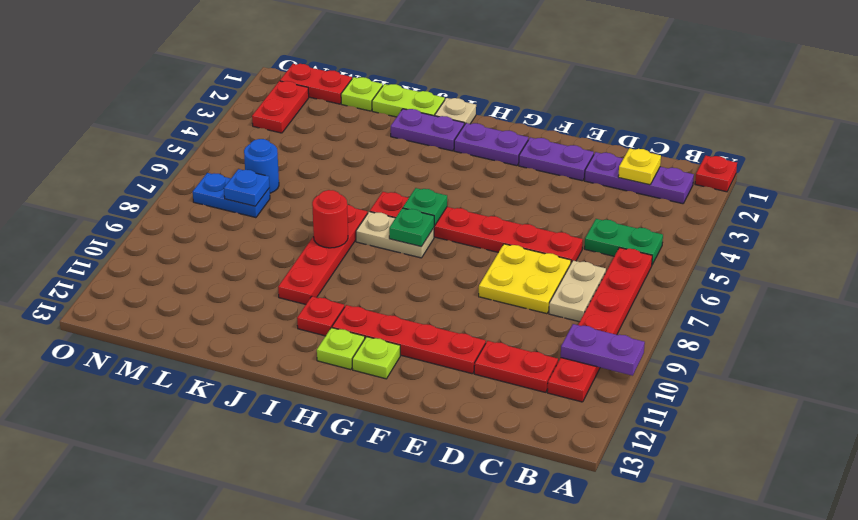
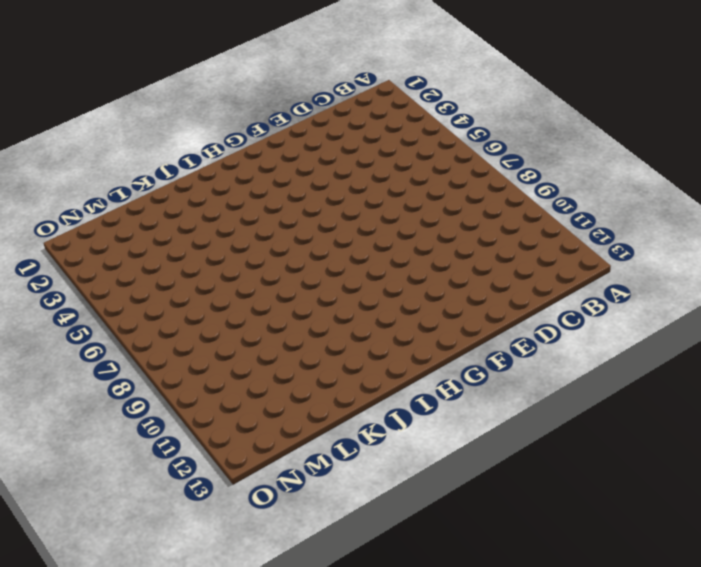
none -> red 1x1 plate [695,156,737,192]
none -> purple 1x3 plate [584,152,694,204]
none -> green 1x2 plate [584,219,663,264]
none -> red 1x6 plate [547,248,652,402]

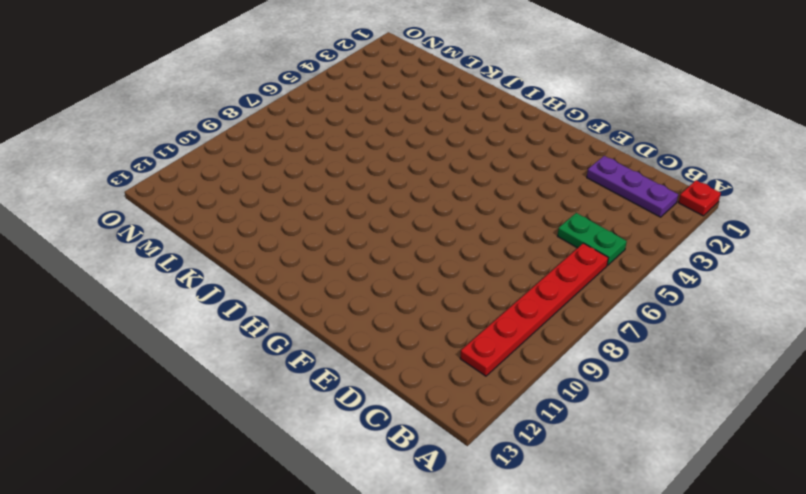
none -> tan 1x2 plate [549,261,606,322]
none -> red 1x2 plate [474,341,558,392]
none -> red 1x6 plate [370,192,583,263]
none -> yellow 2x2 plate [479,244,571,314]

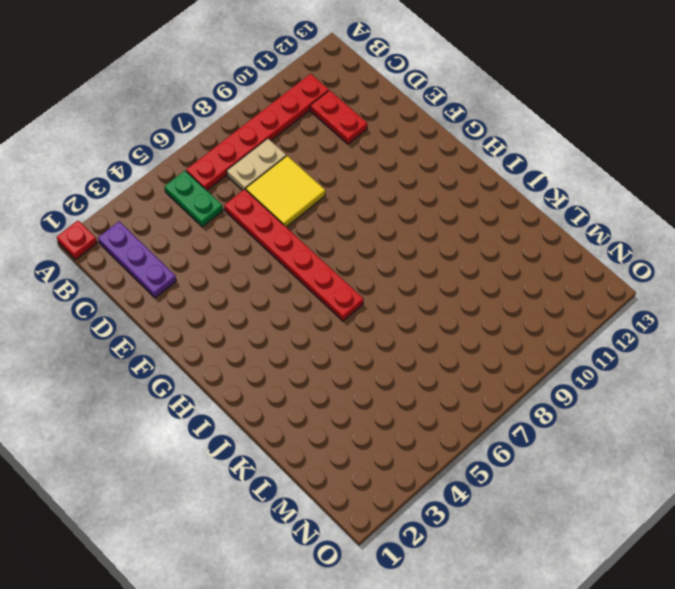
yellow 2x2 tile [246,156,325,227] -> yellow 2x2 plate [479,244,571,314]
none -> purple 1x2 plate [519,137,594,181]
none -> red 1x4 plate [332,305,486,374]
none -> purple 1x2 plate [454,123,528,166]
none -> lime 1x1 plate [352,337,400,379]

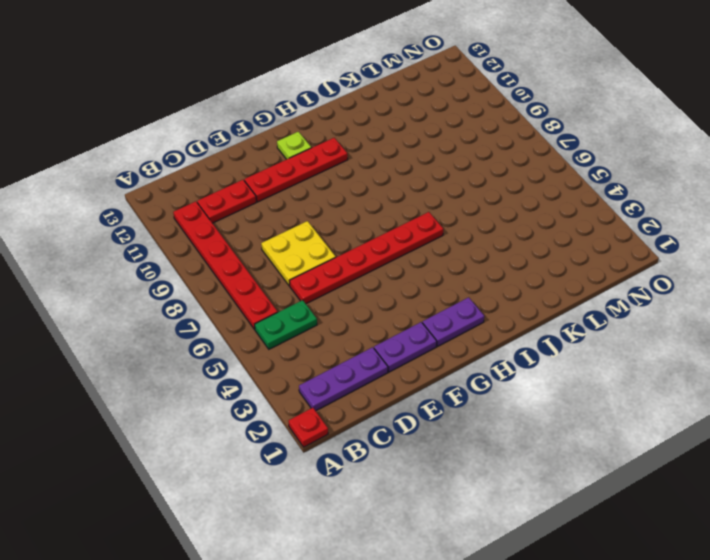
none -> tan 1x2 plate [549,261,606,322]
none -> tan 1x2 plate [356,212,434,258]
none -> lime 1x1 plate [317,328,365,369]
none -> tan 1x1 plate [435,98,476,125]

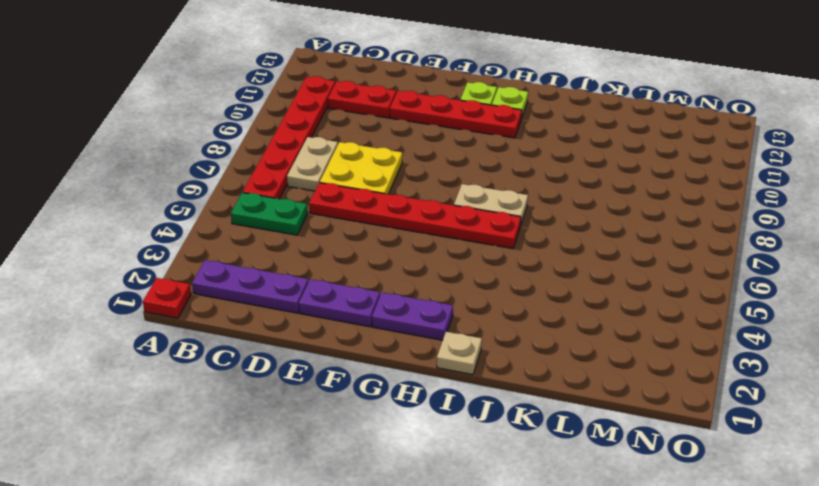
none -> purple 1x2 plate [391,109,464,151]
none -> red 1x1 plate [297,296,344,336]
none -> lime 1x2 plate [372,84,445,117]
none -> red 1x4 plate [278,205,368,304]

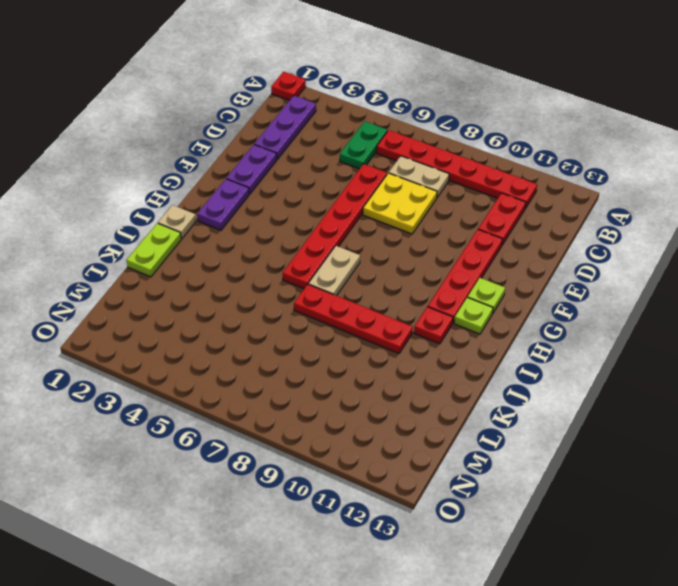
none -> purple 1x2 plate [391,109,464,151]
none -> lime 1x1 plate [341,77,383,111]
none -> red 1x2 plate [280,64,352,104]
none -> blue 1x1 round brick [244,139,279,193]

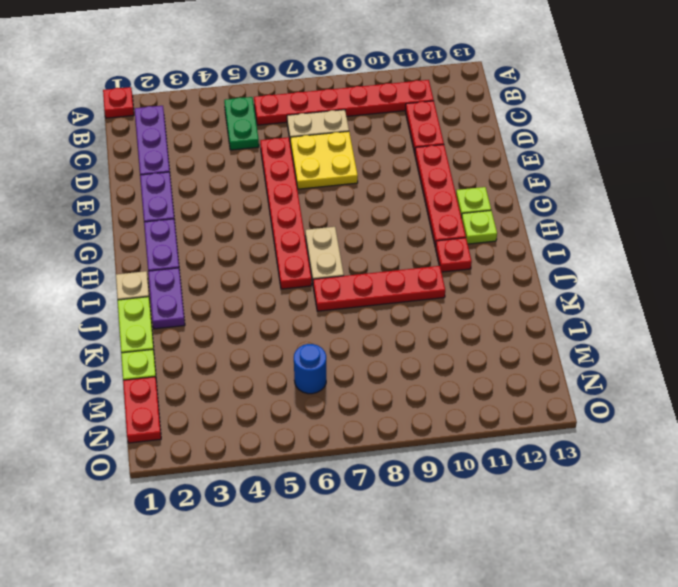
none -> blue 1x2 plate [193,173,270,218]
none -> red 1x2 plate [252,81,309,133]
none -> purple 1x2 plate [561,324,645,376]
none -> yellow 1x1 plate [618,148,661,185]

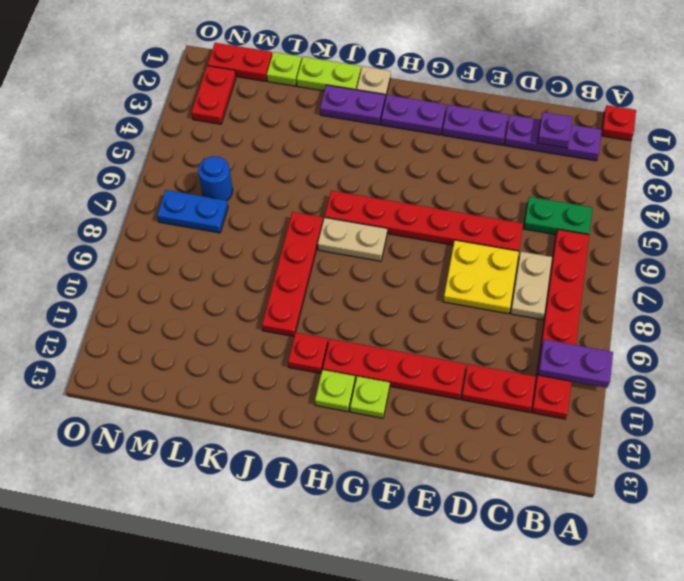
purple 1x1 plate [537,112,573,148] -> yellow 1x1 plate [618,148,661,185]
none -> green 1x1 plate [403,188,447,225]
none -> green 1x1 plate [389,208,435,247]
none -> red 1x1 round brick [312,190,348,248]
none -> blue 1x1 plate [224,169,270,206]

